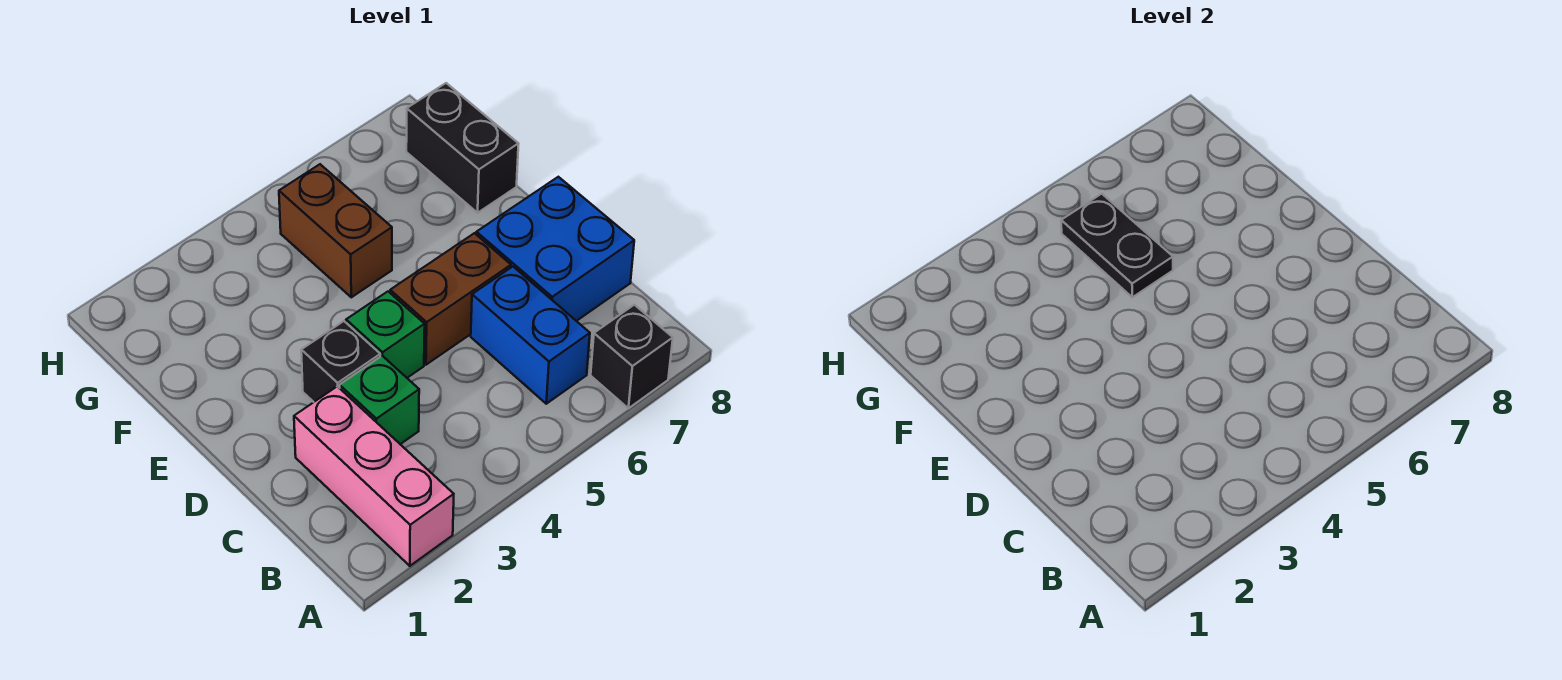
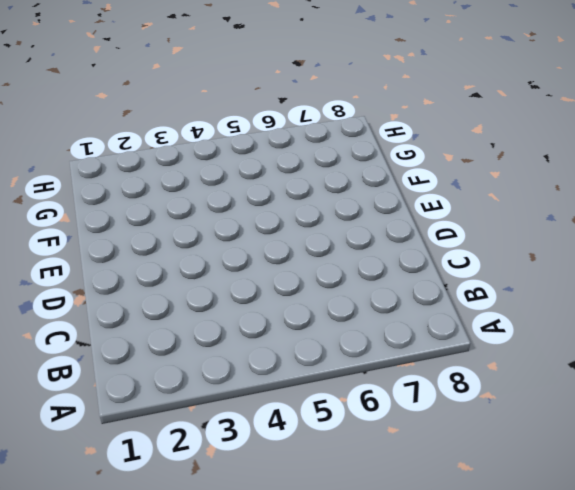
none -> pink 1x3 brick [294,386,454,566]
none -> black 1x1 brick [591,305,673,408]

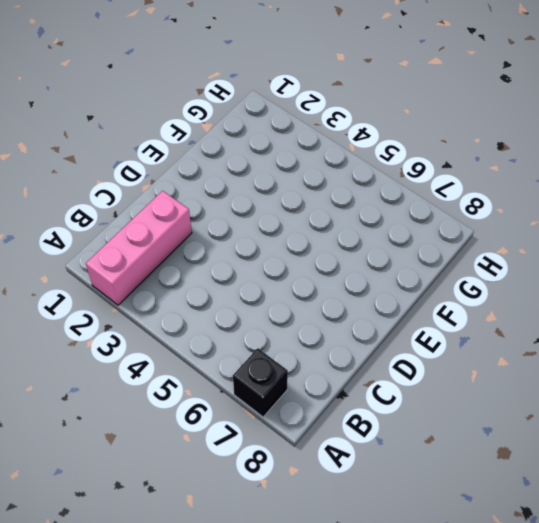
none -> blue 1x2 brick [471,267,590,404]
none -> green 1x1 brick [340,356,419,444]

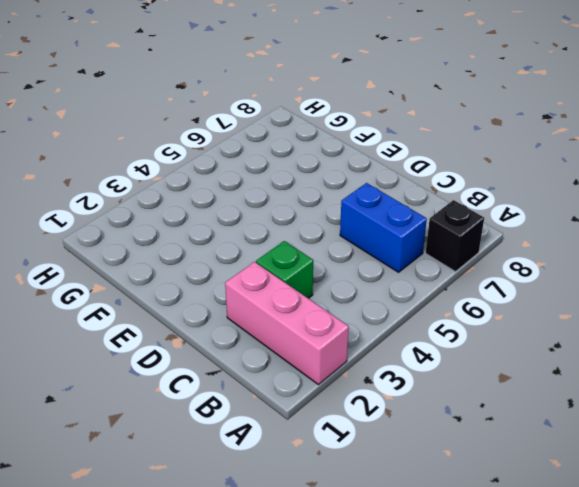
none -> blue 2x2 brick [476,177,634,321]
none -> black 1x1 brick [301,321,380,402]

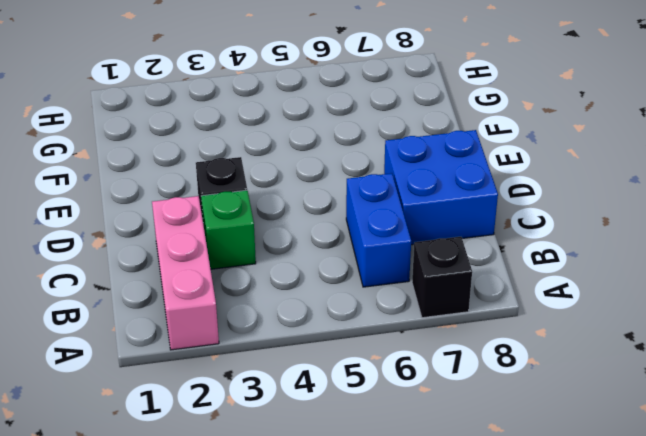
none -> green 1x1 brick [346,292,425,378]
none -> brown 1x2 brick [390,233,511,365]

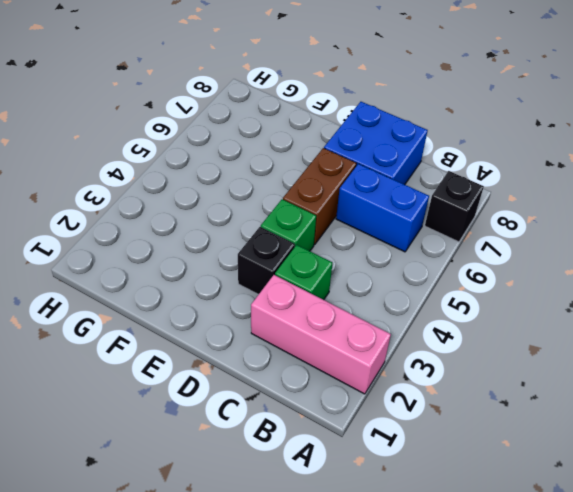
none -> brown 1x2 brick [279,164,392,297]
none -> black 1x2 brick [406,83,518,213]

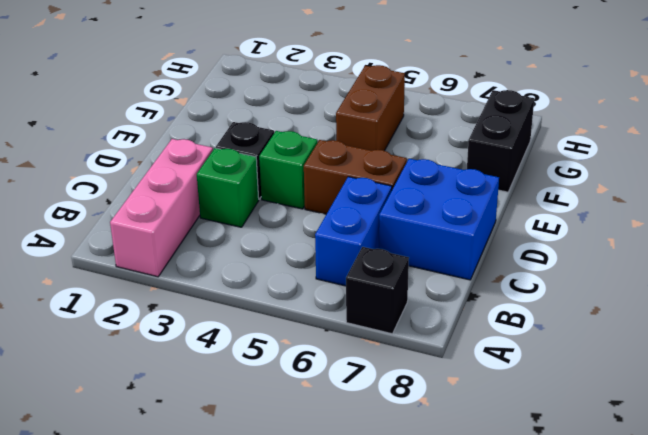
none -> black 1x2 plate [1061,194,1173,297]

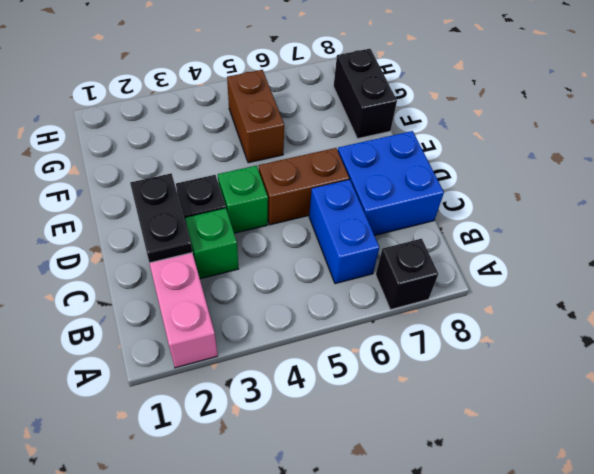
black 1x2 plate [130,173,192,263] -> black 1x2 plate moved to [1061,194,1173,297]

